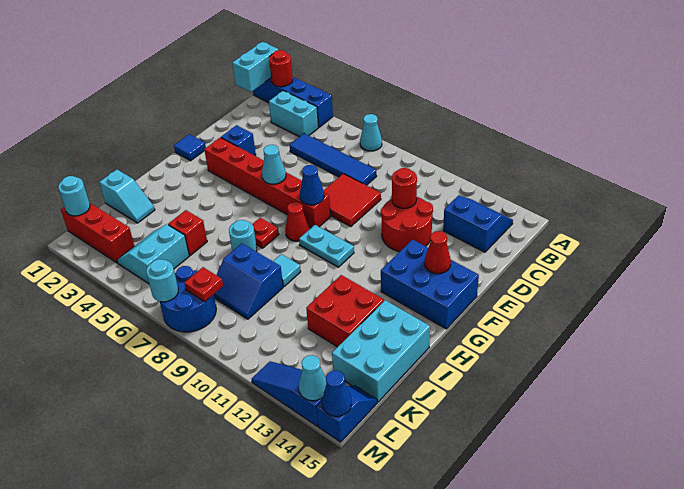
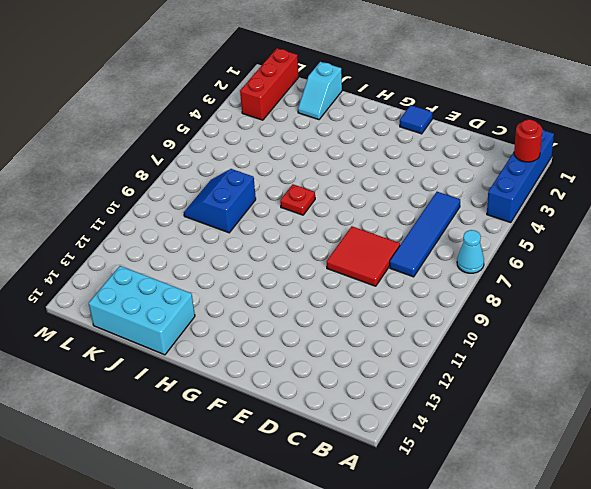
none -> cyan 1x2 brick [269,91,319,137]
none -> blue 2x2 slope [443,195,513,252]
none -> red 2x2 round brick [381,197,433,252]
none -> blue 1x1 brick [221,125,256,156]

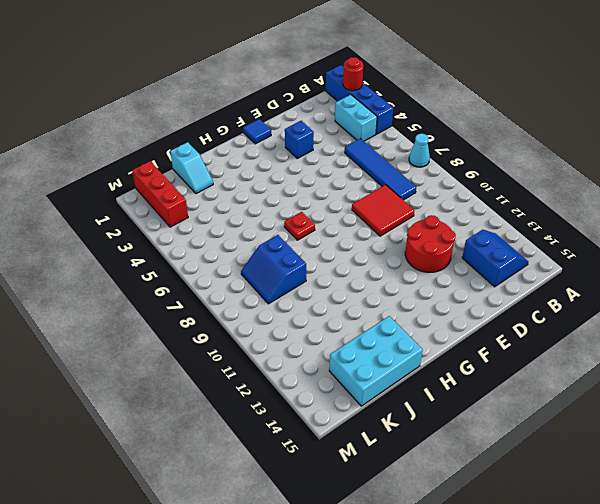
none -> red 1x6 brick [204,137,331,228]
none -> blue 2x3 brick [381,240,479,329]
none -> red 1x1 cone [285,202,309,241]
none -> cyan 1x2 plate [299,225,354,267]

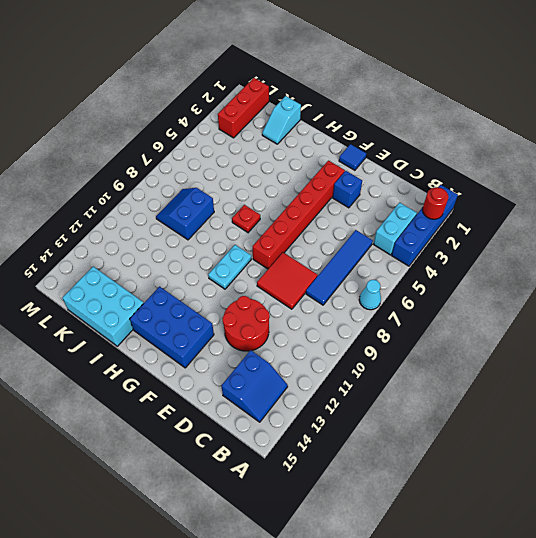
blue 2x3 brick [130,287,214,368] -> blue 2x3 brick turned to [381,240,479,329]
none -> red 1x1 cone [285,202,309,241]
none -> cyan 1x1 round brick [229,220,257,252]
none -> cyan 1x1 tile [273,254,301,287]
none -> red 2x2 brick [306,275,384,347]

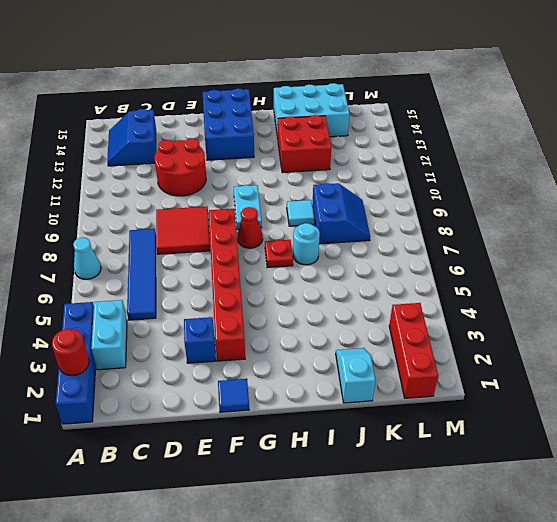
none -> red 1x1 brick [168,210,207,256]
none -> cyan 2x2 slope [117,224,189,284]
none -> blue 2x2 round brick [160,266,216,332]
none -> blue 1x2 slope [316,385,377,442]

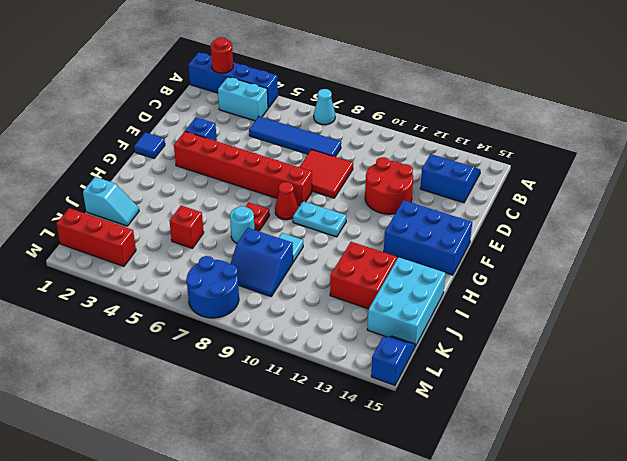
none -> cyan 2x2 slope [117,224,189,284]
none -> blue 1x3 slope [251,361,322,426]
none -> cyan 1x2 brick [232,42,278,92]
none -> red 1x1 round brick [392,168,417,208]

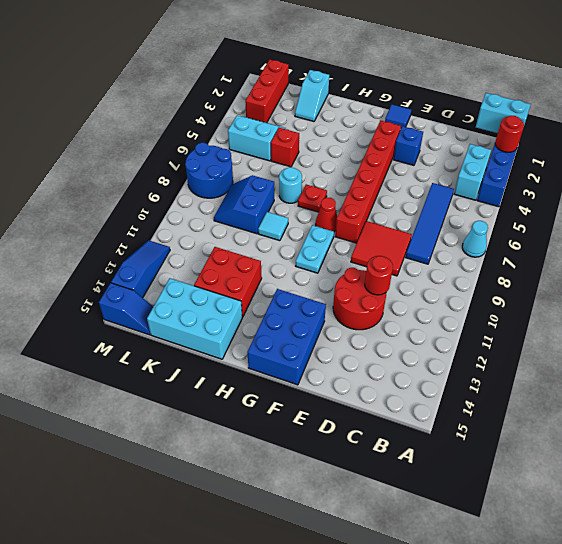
none -> blue 2x2 slope [443,195,513,252]
none -> cyan 1x1 cone [262,145,286,184]
none -> blue 1x1 cone [300,165,324,205]
none -> red 1x1 cone [424,231,451,274]

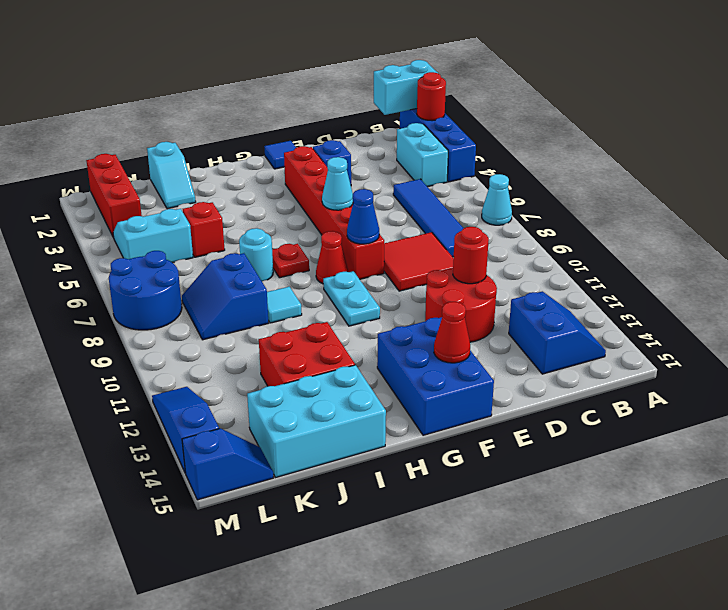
none -> cyan 1x1 round brick [58,176,90,216]
none -> red 1x1 plate [184,267,223,302]
none -> cyan 1x1 round brick [146,259,178,302]
none -> cyan 1x1 cone [299,355,326,401]

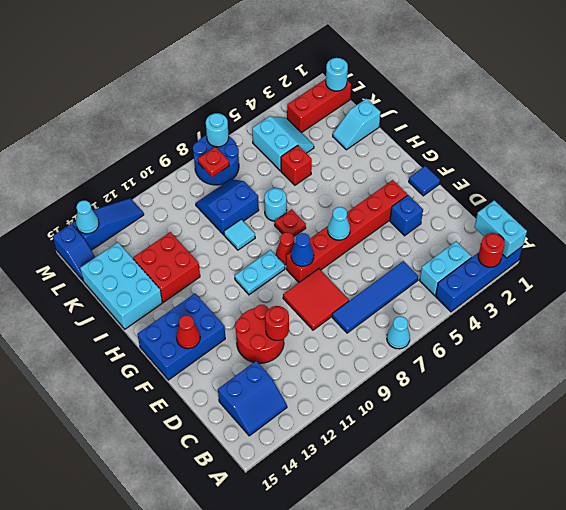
none -> blue 1x1 cone [322,370,352,416]

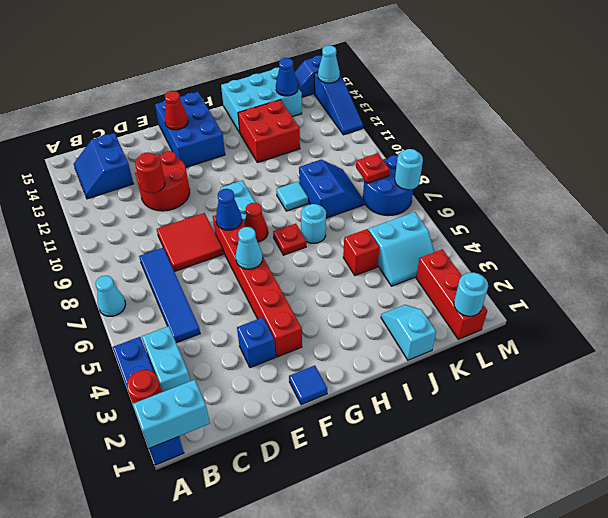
blue 1x1 cone [276,58,298,96] -> blue 1x1 cone moved to [322,370,352,416]

